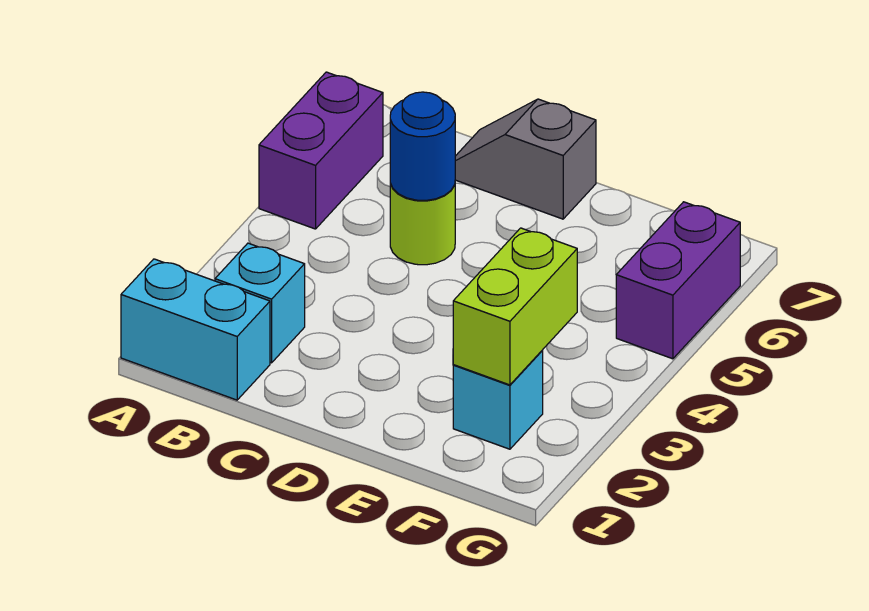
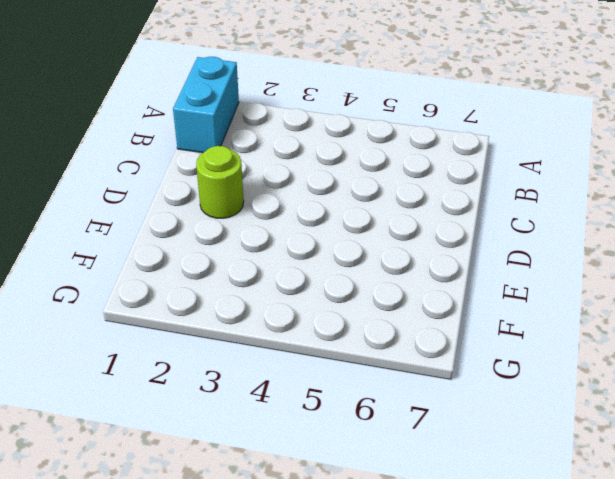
lime 1x1 round brick [196,146,244,218] -> lime 1x1 round brick moved to [390,183,455,265]
none -> purple 1x2 brick [259,72,383,229]
none -> cyan 1x1 brick [215,243,305,363]

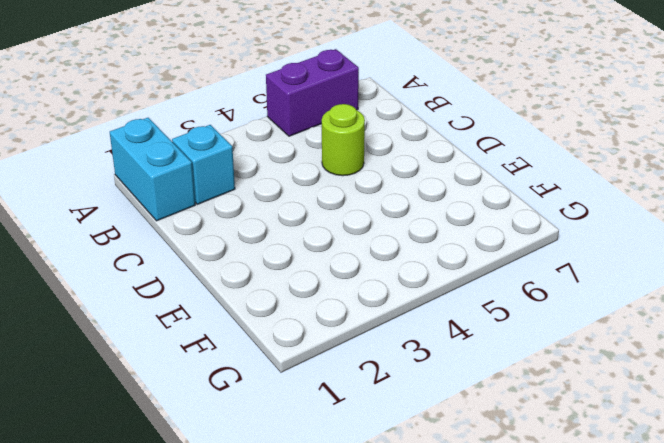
none -> grey 1x2 slope [455,99,596,219]
none -> cyan 1x1 brick [453,350,543,449]

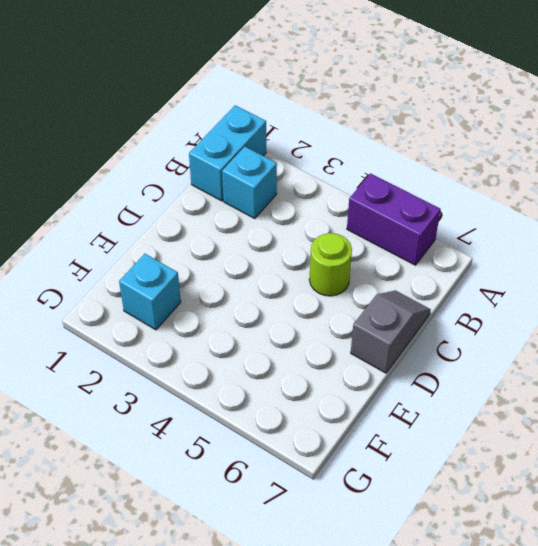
none -> purple 1x2 brick [616,202,740,359]
none -> blue 1x1 round brick [390,92,455,200]

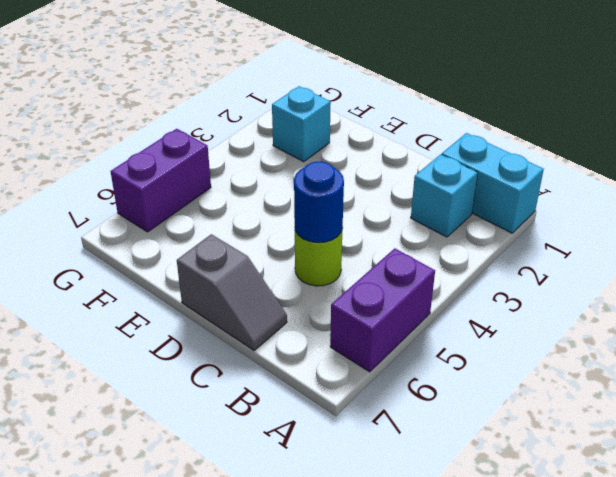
none -> lime 1x2 brick [453,228,577,385]

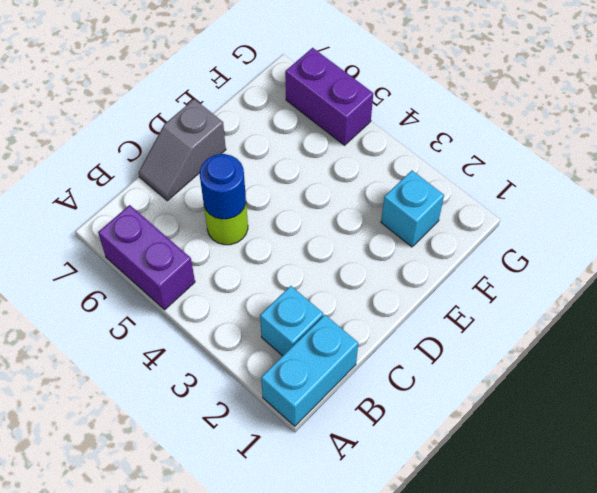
none -> lime 1x2 brick [453,228,577,385]

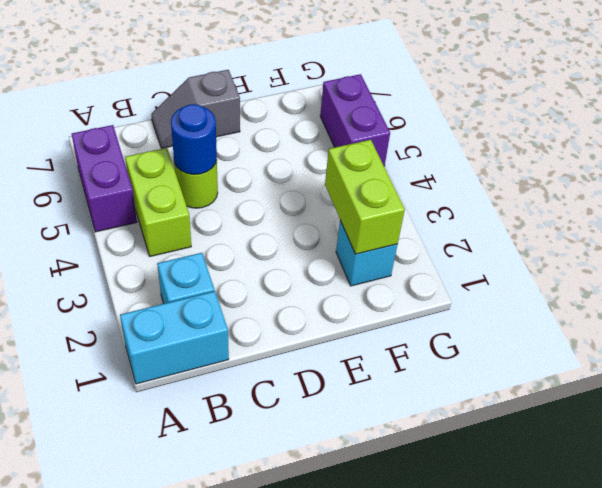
lime 1x2 brick [125,148,191,256] -> none

